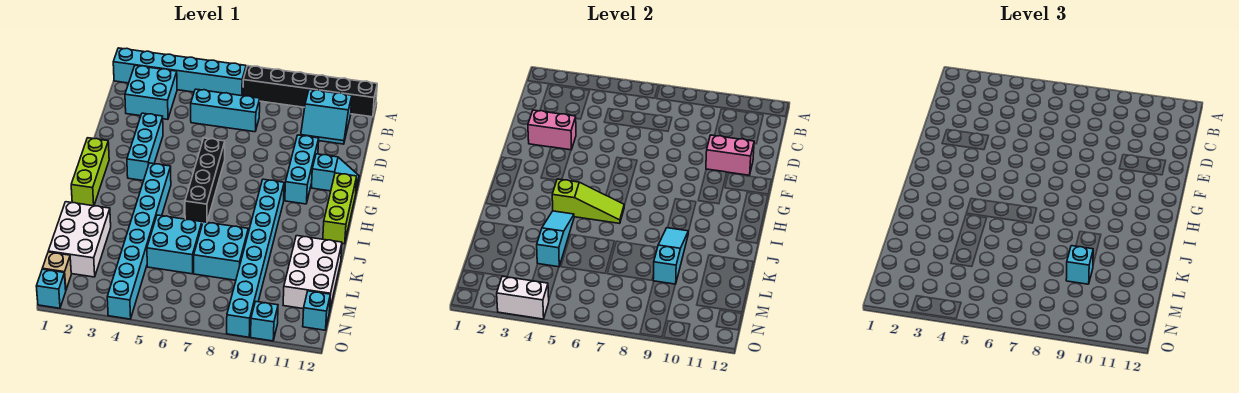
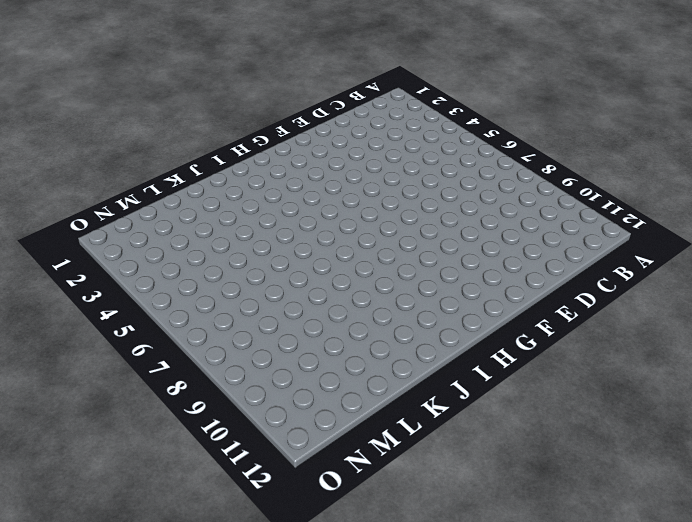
none -> cyan 1x6 brick [113,48,246,96]
none -> black 1x6 brick [243,66,377,117]
none -> cyan 2x2 brick [125,66,177,119]

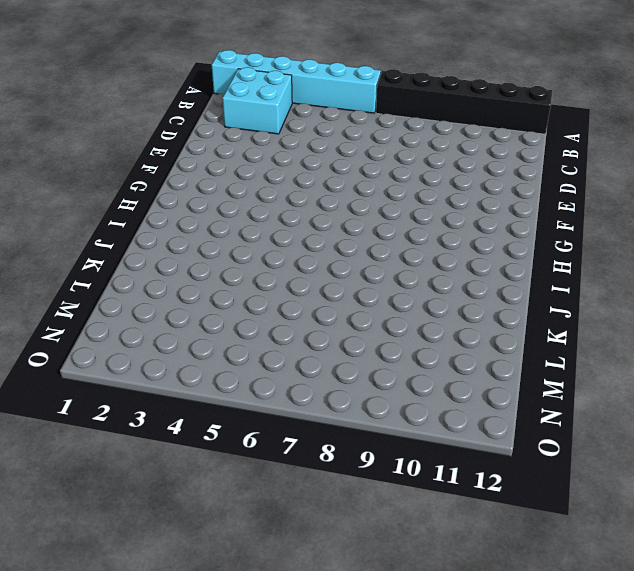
none -> cyan 2x2 slope [301,89,352,144]
none -> cyan 1x3 brick [191,89,260,132]
none -> cyan 1x3 brick [127,113,163,181]

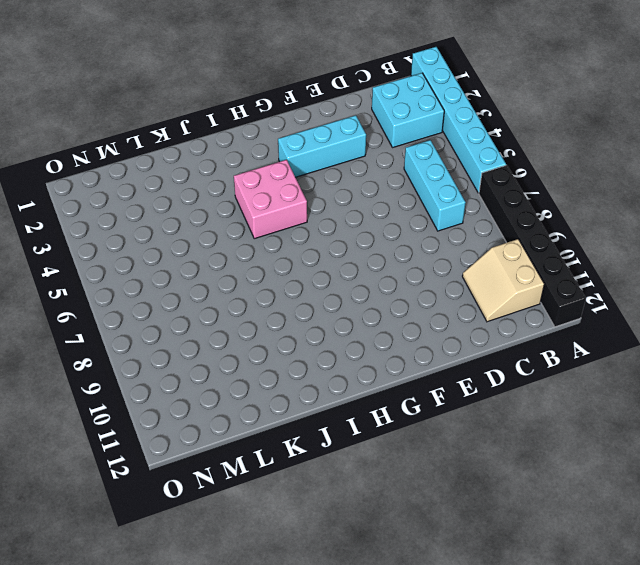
tan 2x2 slope [462,239,544,322] -> cyan 2x2 slope [301,89,352,144]
pink 2x2 brick [234,160,307,239] -> cyan 1x8 brick [107,163,171,319]
none -> cyan 1x3 brick [285,135,319,204]
none -> black 1x4 brick [185,138,225,223]
none -> cyan 1x2 slope [311,154,359,191]

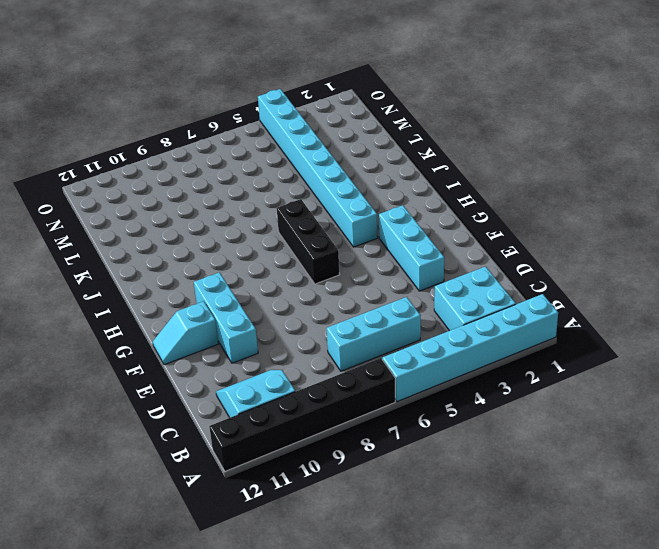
black 1x3 brick [277,199,340,284] -> black 1x4 brick [185,138,225,223]
none -> lime 1x3 brick [71,138,109,206]
none -> lime 1x3 brick [323,173,357,244]
none -> cyan 1x8 brick [227,179,284,337]

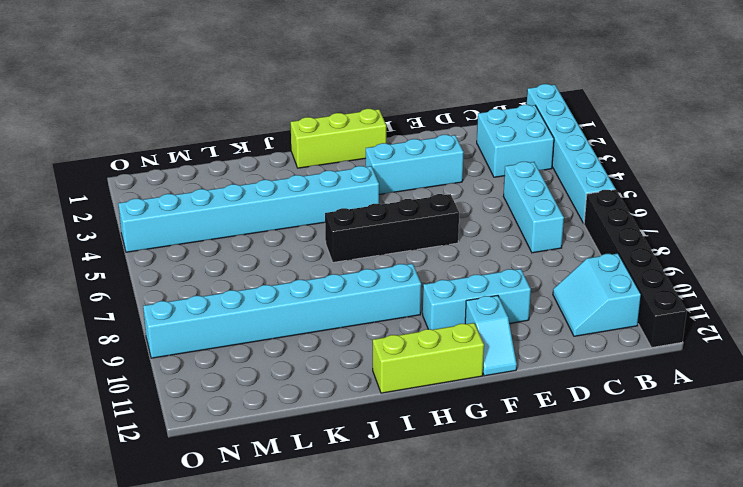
none -> white 2x3 brick [48,202,111,277]
none -> cyan 2x2 brick [147,215,202,274]
none -> cyan 2x2 brick [194,222,248,280]

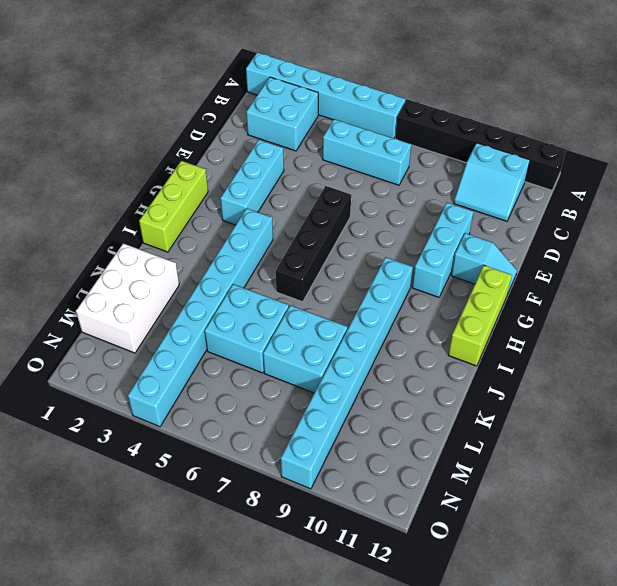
none -> white 2x3 brick [283,236,342,312]
none -> tan 1x1 brick [42,252,71,289]
none -> cyan 1x1 brick [303,291,330,330]

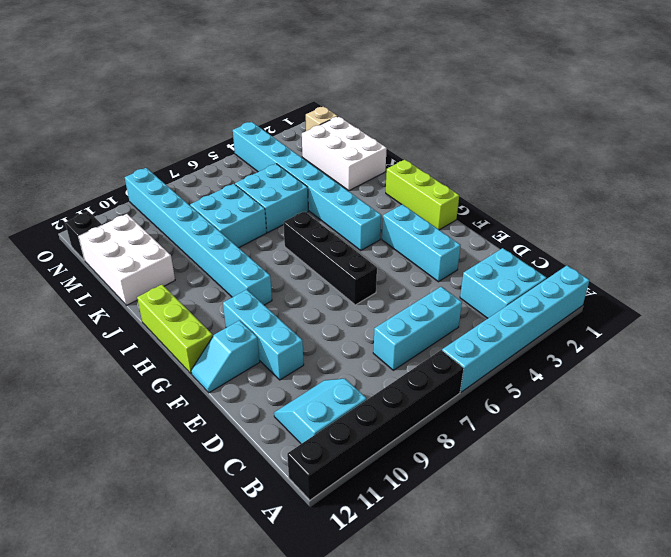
black 1x1 brick [65,212,102,261] -> cyan 1x1 brick [303,291,330,330]
none -> cyan 1x1 brick [36,269,66,308]
none -> cyan 1x1 brick [251,302,278,341]
none -> pink 1x2 brick [528,110,576,150]

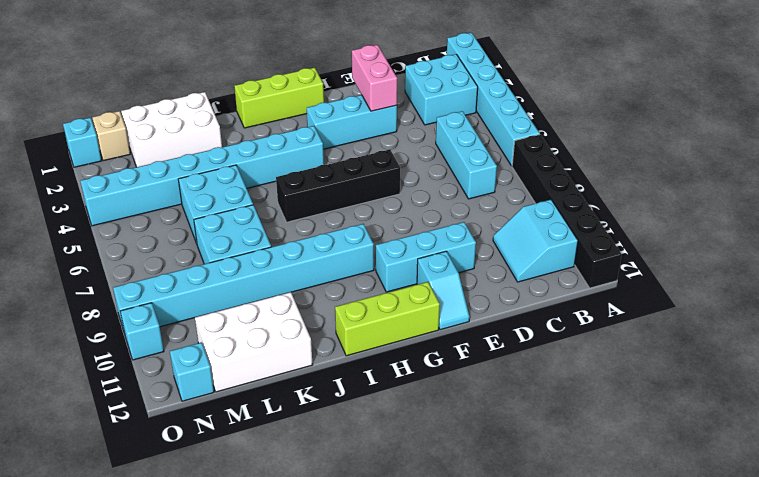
none -> pink 1x2 brick [706,135,754,175]
none -> lime 1x3 slope [552,179,624,224]
none -> cyan 1x3 slope [537,211,574,267]

